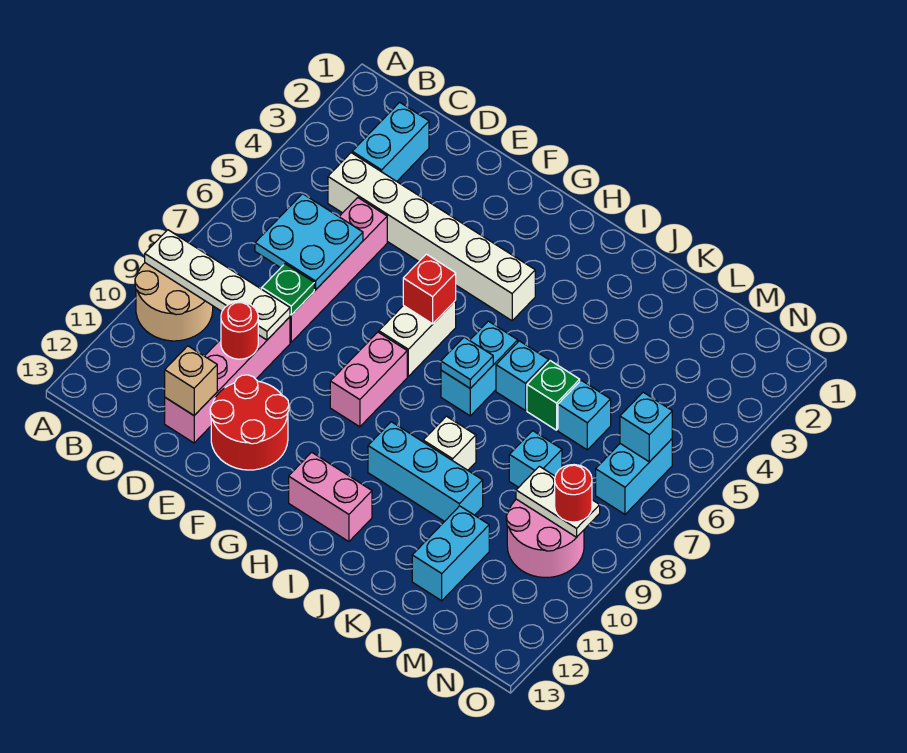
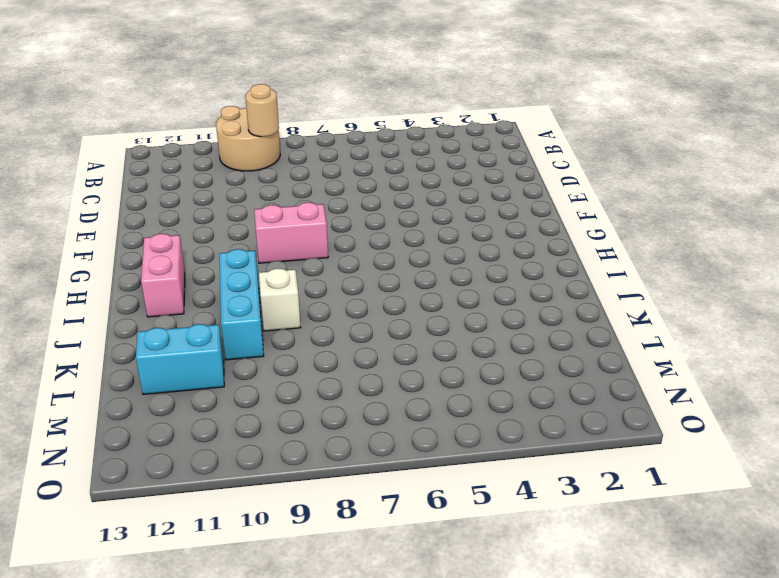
tan 1x1 round brick [245,84,279,137] -> white 1x4 plate [145,230,290,340]
none -> cyan 1x2 brick [352,102,429,181]
none -> white 1x6 brick [328,153,535,321]
none -> pink 1x4 brick [290,198,387,342]

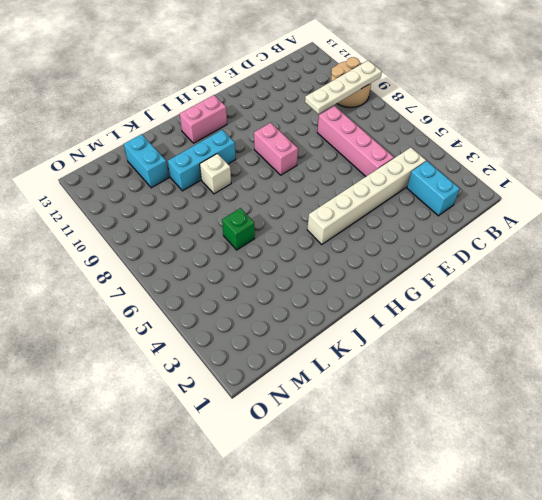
none -> pink 1x4 brick [165,317,290,443]
none -> red 2x2 round brick [210,375,289,470]
none -> white 1x2 brick [379,301,456,376]

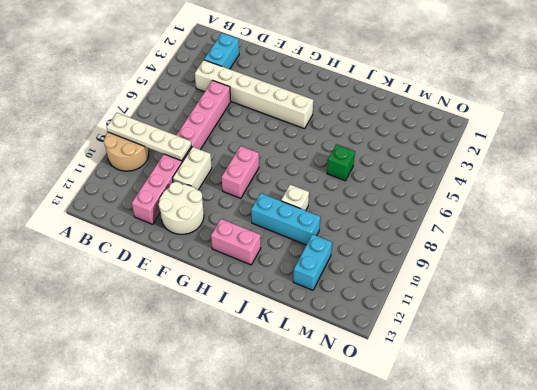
white 1x2 brick [173,147,212,190] -> white 1x2 brick moved to [379,301,456,376]
white 2x2 round brick [159,182,204,234] -> red 2x2 round brick [210,375,289,470]
none -> cyan 1x2 brick [441,321,518,416]
none -> cyan 1x1 brick [496,341,549,410]
none -> cyan 1x1 brick [558,380,611,450]

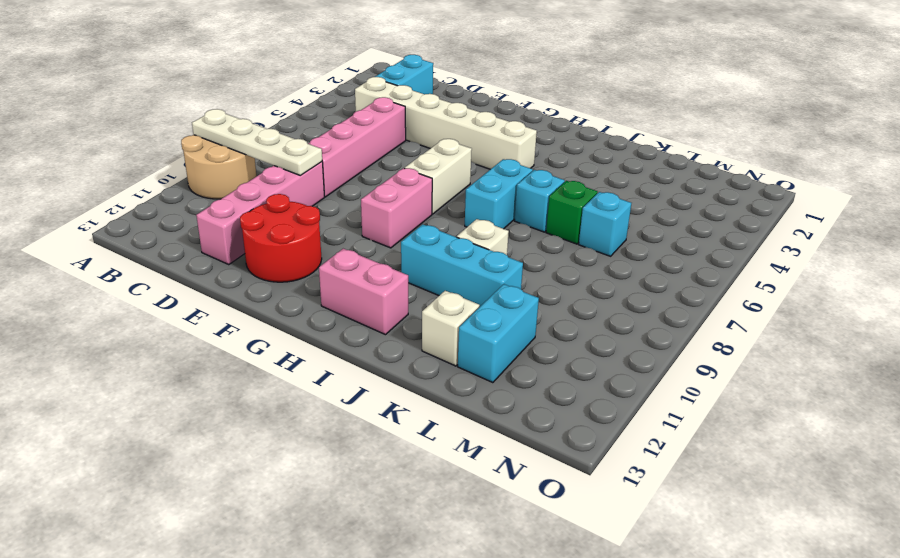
white 1x1 brick [422,291,480,366] -> none
none -> cyan 1x1 brick [509,431,562,487]
none -> pink 2x2 round brick [506,499,584,578]
none -> cyan 1x2 brick [596,439,672,514]

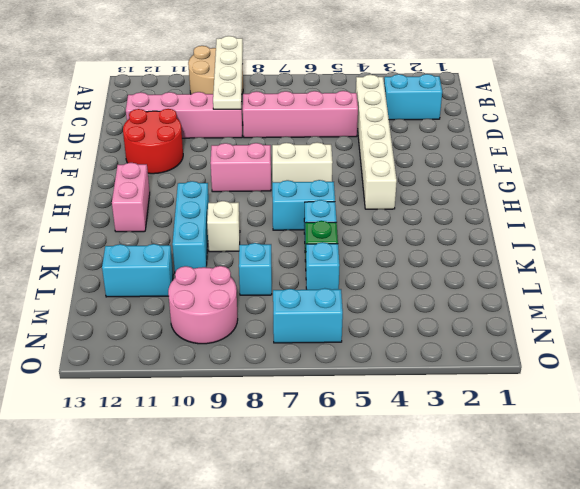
none -> cyan 2x2 plate [255,194,363,290]
none -> green 1x1 plate [262,264,314,315]
none -> red 1x1 round brick [221,302,258,359]

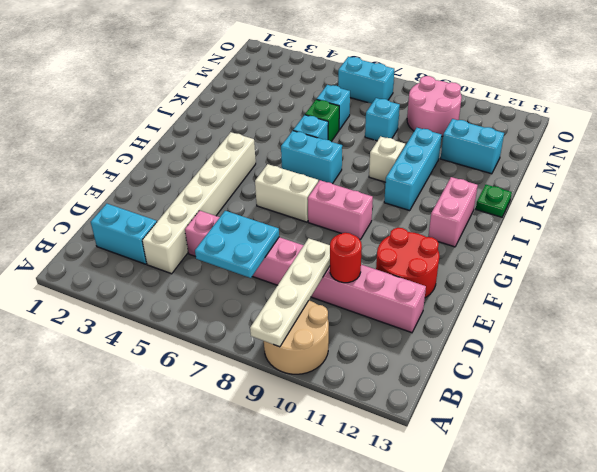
green 1x1 plate [476,185,512,217] -> green 1x1 plate moved to [262,264,314,315]
none -> tan 1x1 brick [165,346,217,415]
none -> red 1x1 brick [403,254,456,324]
none -> cyan 1x1 plate [441,337,493,388]

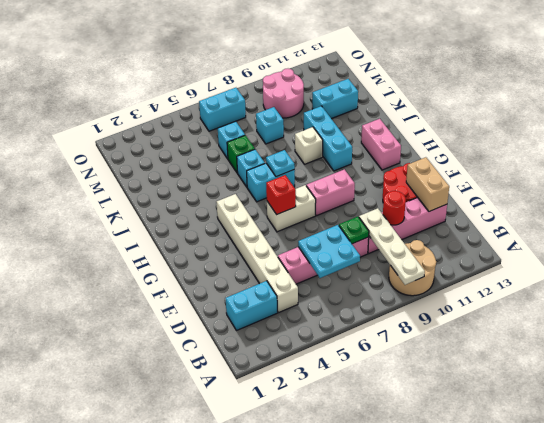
tan 1x2 brick [406,157,449,211] -> tan 1x1 brick [165,346,217,415]
none -> white 1x2 plate [516,466,600,537]
none -> cyan 1x1 brick [620,392,672,462]
none -> red 1x1 round brick [555,465,592,522]

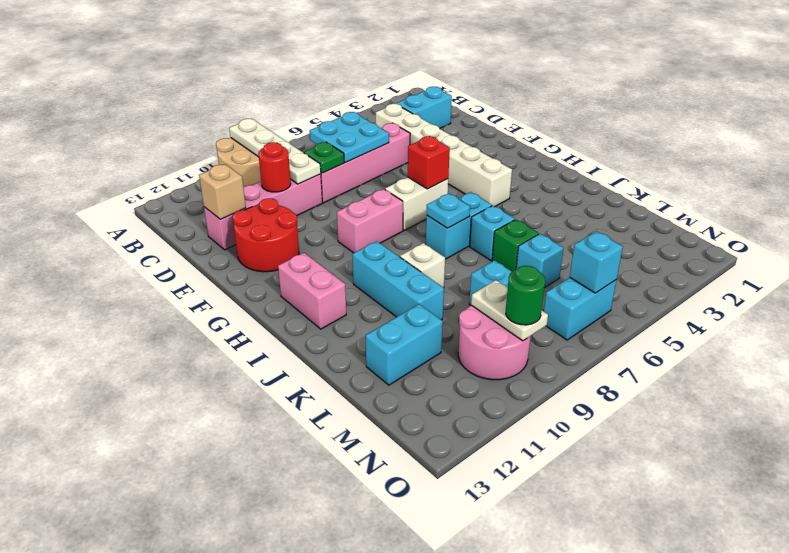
green 1x1 round brick [506,266,545,325] -> red 1x1 round brick [555,465,592,522]

